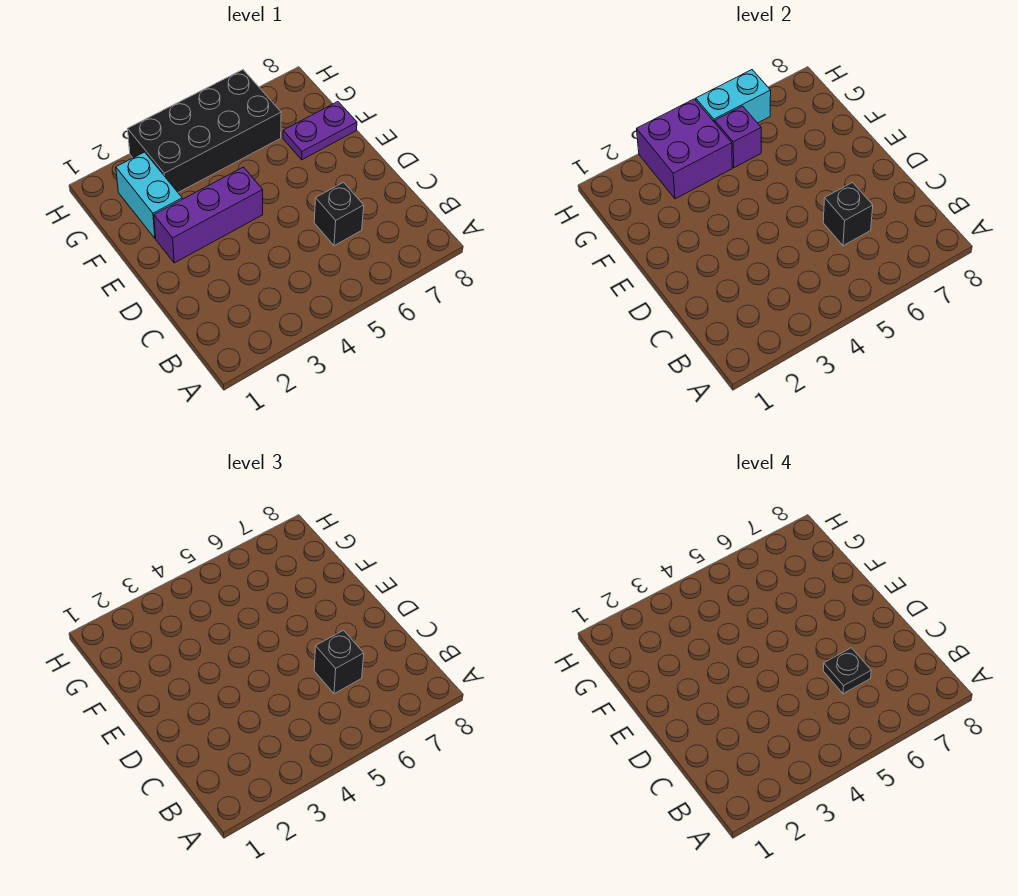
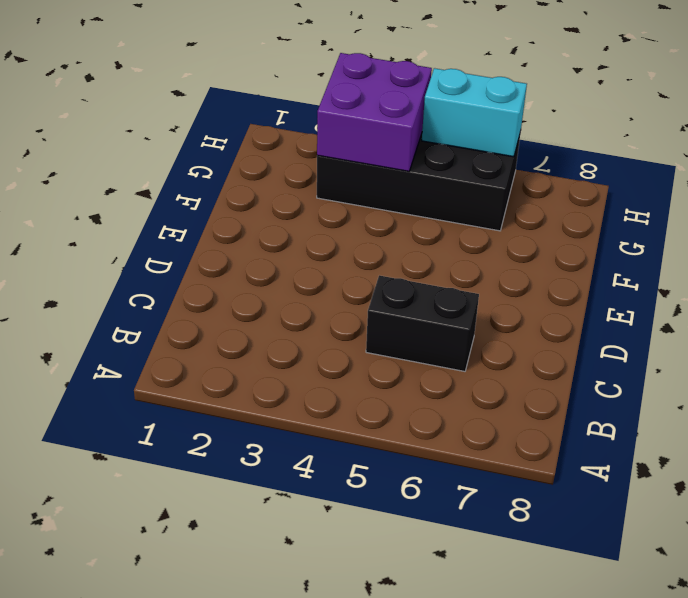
black 1x2 brick [366,275,479,371] -> black 1x1 brick [314,182,364,246]
none -> purple 1x3 brick [154,167,263,263]
none -> cyan 1x2 brick [116,152,182,238]

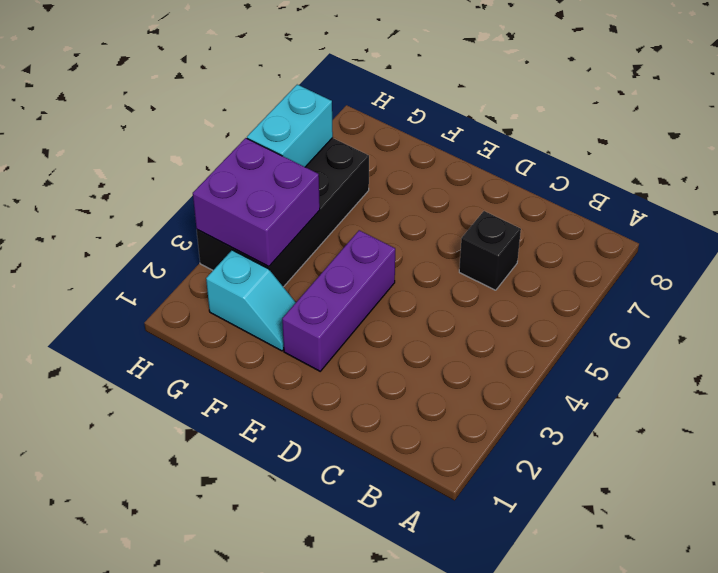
cyan 1x2 slope [206,250,296,351] -> cyan 1x2 brick [116,152,182,238]
none -> purple 1x2 plate [283,102,357,160]
none -> black 1x1 brick [823,182,873,246]

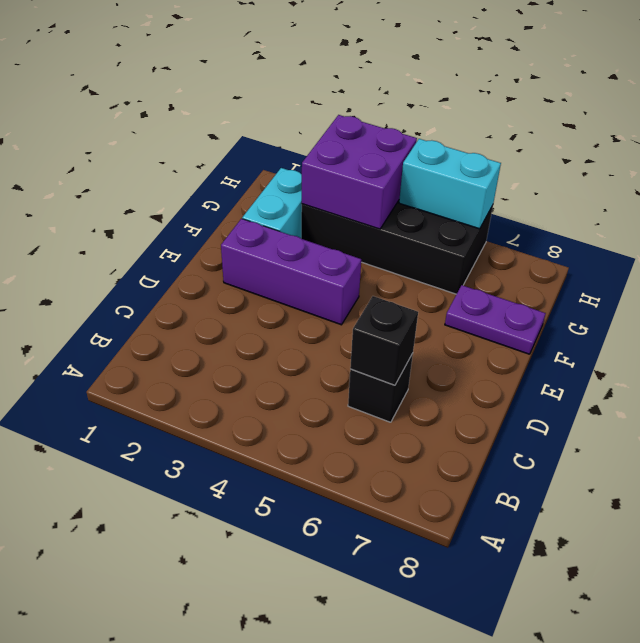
none -> purple 1x1 brick [715,106,761,168]
none -> black 1x1 brick [314,630,364,694]

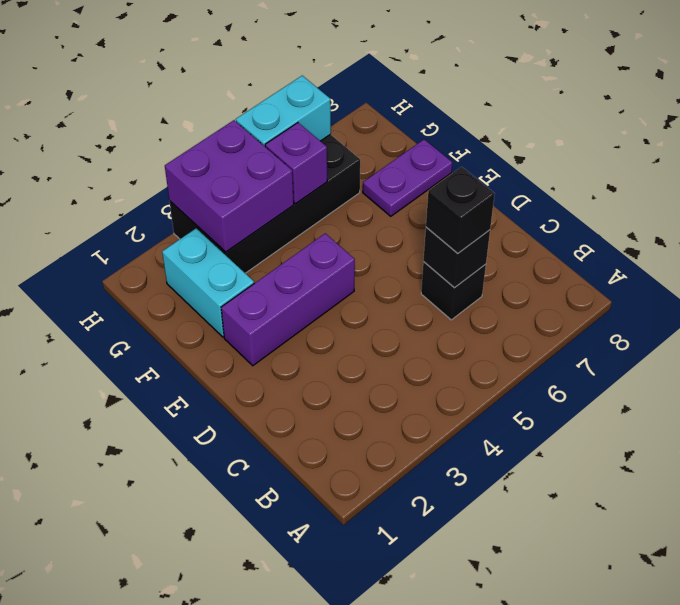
none -> black 1x1 plate [823,648,871,694]

